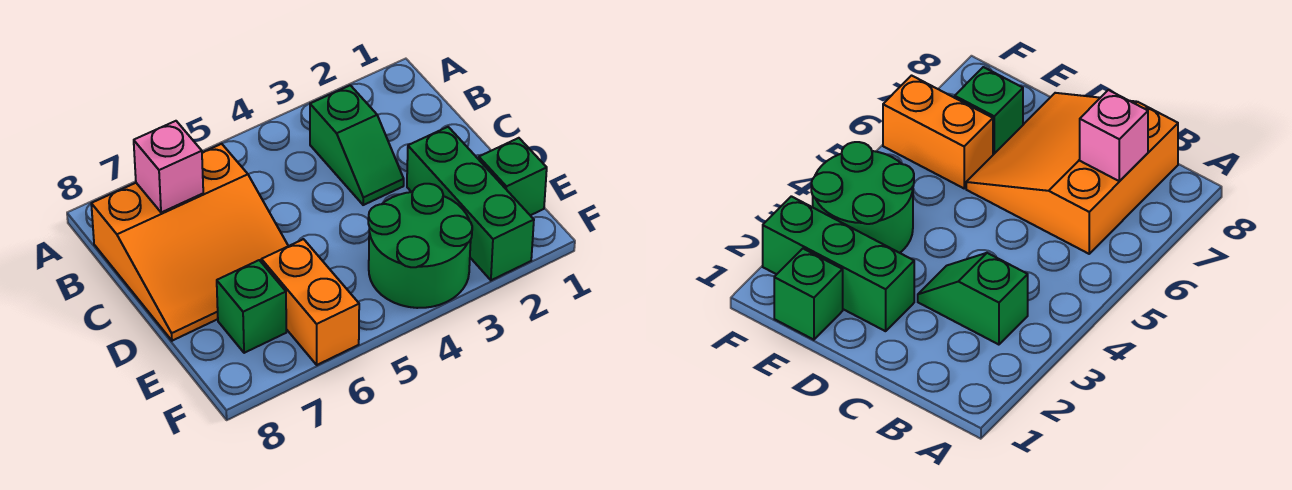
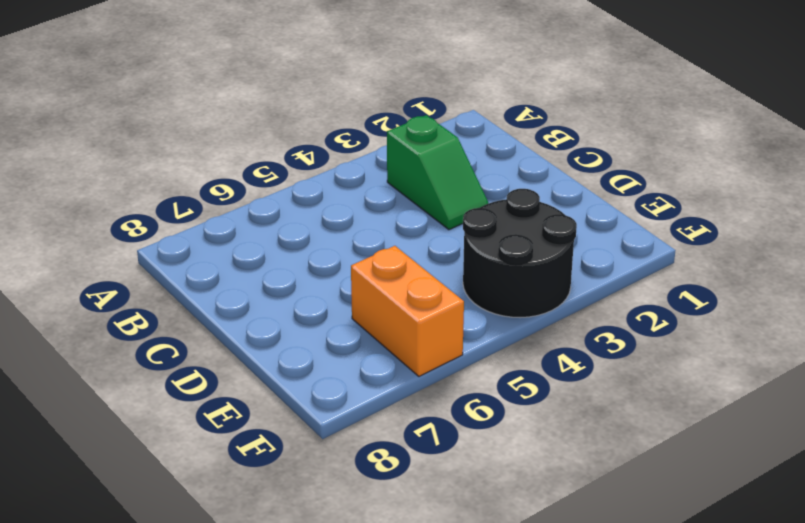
black 2x2 round brick [463,189,577,318] -> green 2x2 round brick [368,184,472,308]
none -> orange 3x3 slope [91,144,288,341]
none -> green 1x3 brick [407,127,534,280]

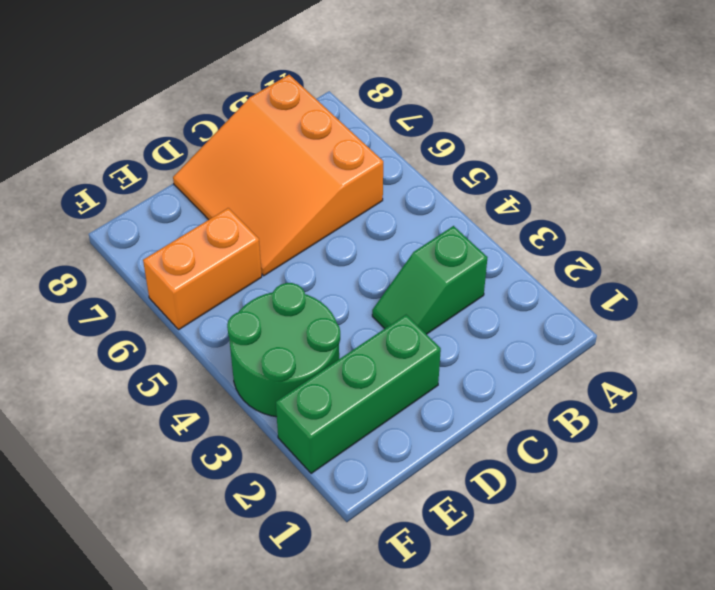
none -> green 1x1 brick [479,138,547,215]
none -> green 1x1 brick [217,260,286,353]

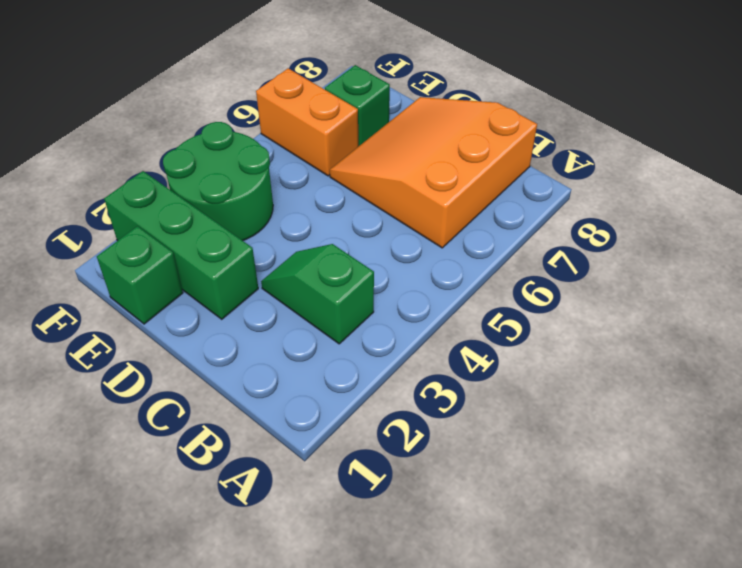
none -> pink 1x1 brick [134,121,203,213]

